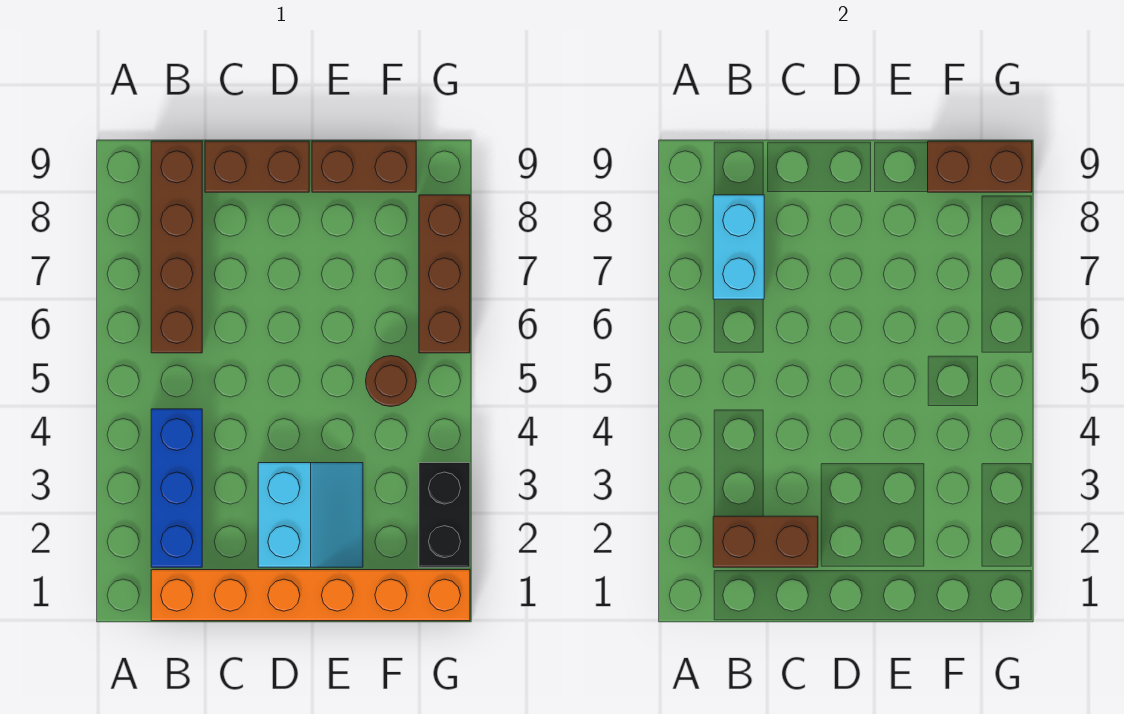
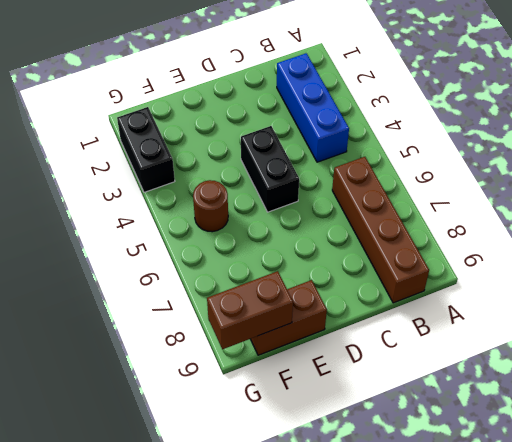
black 1x2 brick [241,126,299,212] -> none
none -> orange 1x6 brick [151,570,470,621]
none -> brown 1x2 brick [205,141,309,192]
none -> cyan 2x2 slope [258,463,363,567]

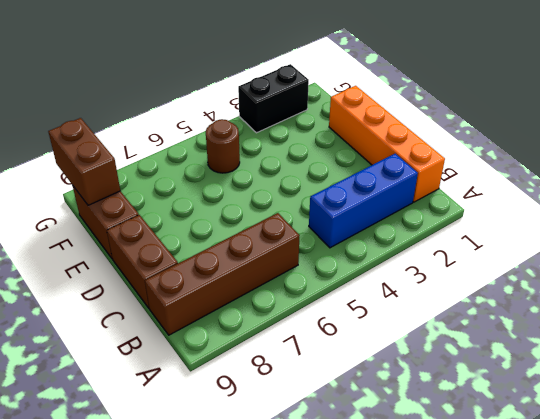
orange 1x4 brick [329,86,445,202] -> orange 1x6 brick [151,570,470,621]
none -> cyan 2x2 slope [258,463,363,567]
none -> brown 1x3 brick [419,195,470,353]
none -> brown 1x2 brick [713,516,818,567]

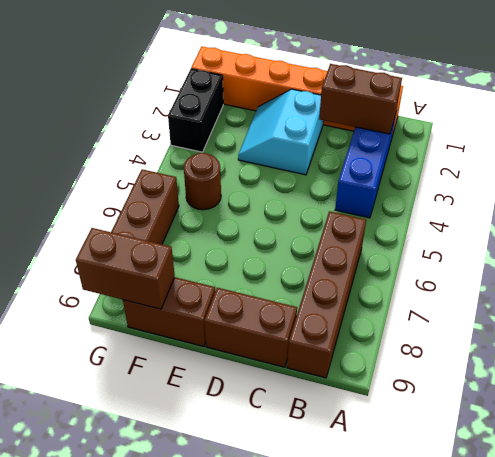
none -> cyan 1x2 brick [713,195,764,299]

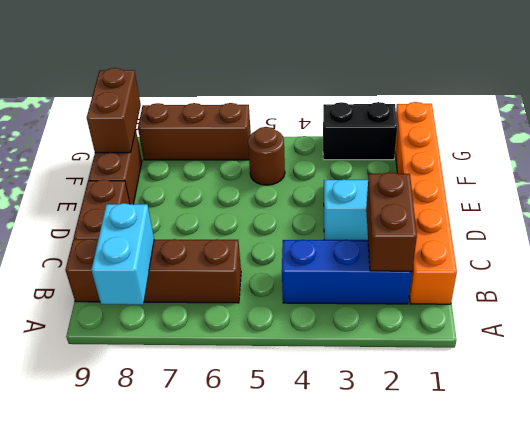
cyan 1x2 brick [91,203,154,305] -> cyan 1x2 brick turned to [713,195,764,299]

